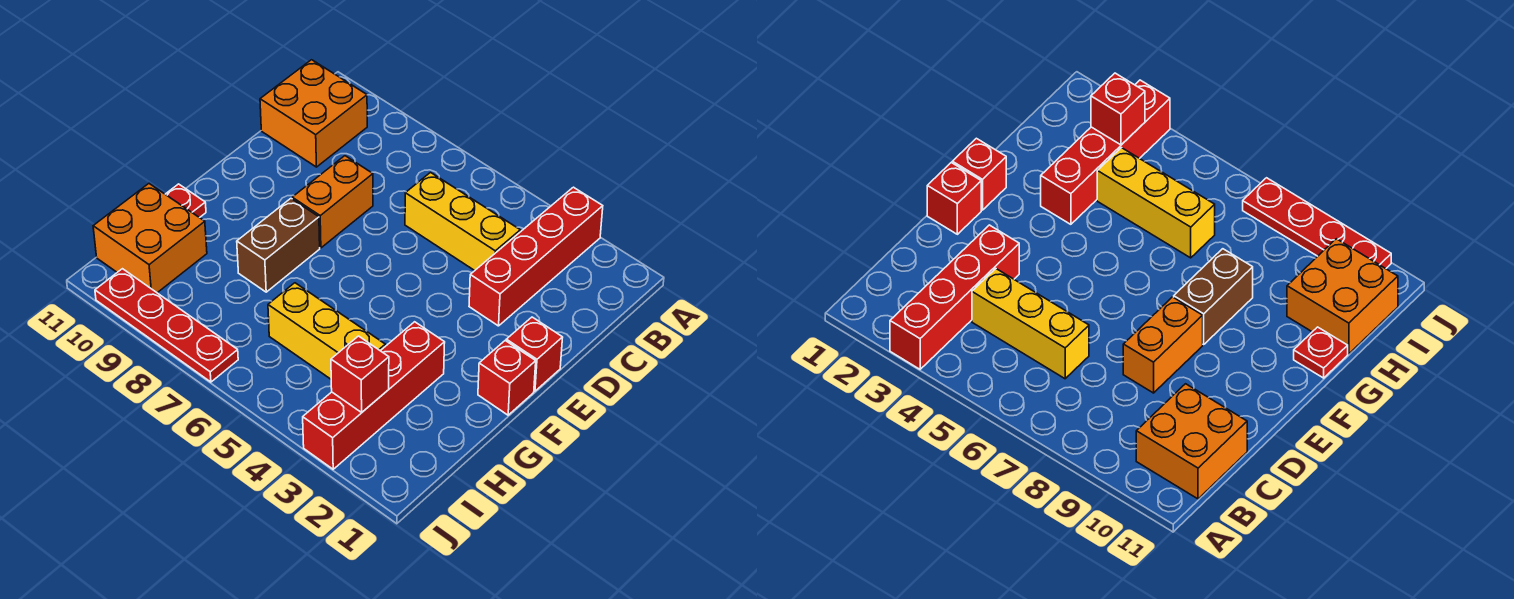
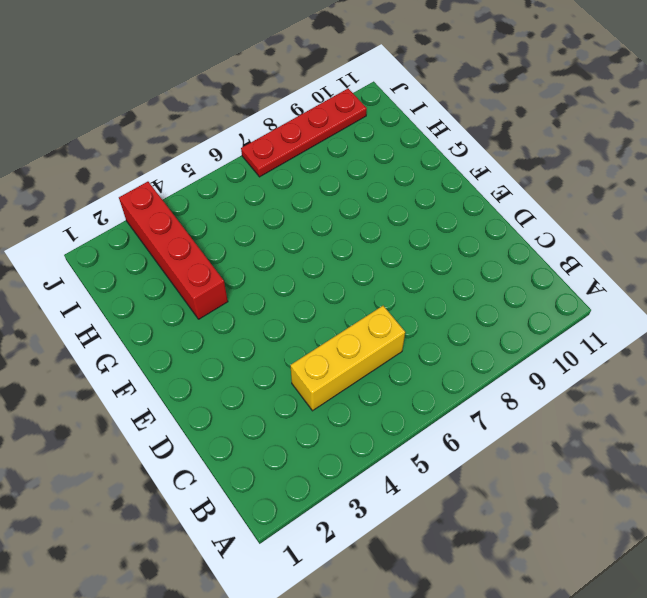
none -> red 1x4 brick [469,187,603,326]
none -> orange 2x2 brick [260,60,367,167]
none -> orange 1x2 brick [292,156,373,248]

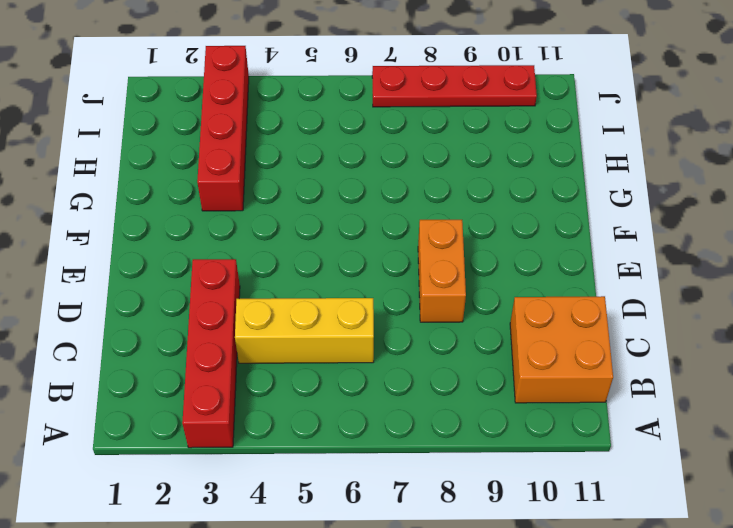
none -> red 1x1 brick [506,317,563,391]
none -> red 1x1 brick [478,341,536,415]
none -> brown 1x2 brick [237,199,320,292]

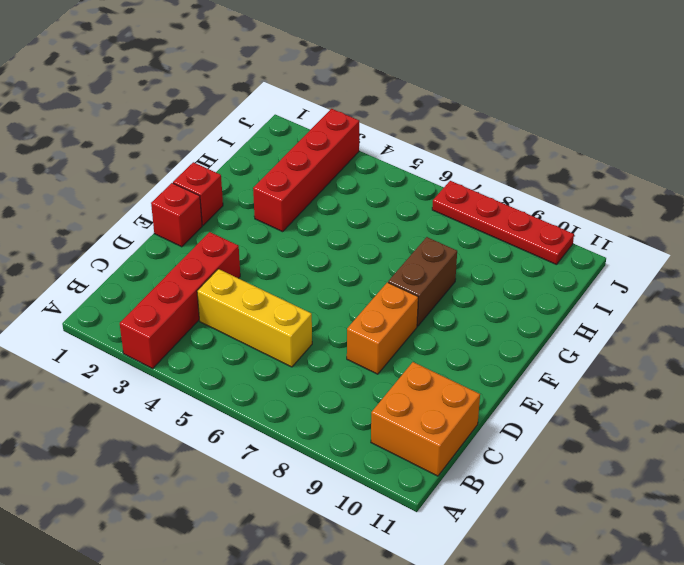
none -> red 1x1 plate [165,184,206,218]
none -> yellow 1x3 brick [268,283,385,379]
none -> orange 2x2 brick [93,184,207,293]

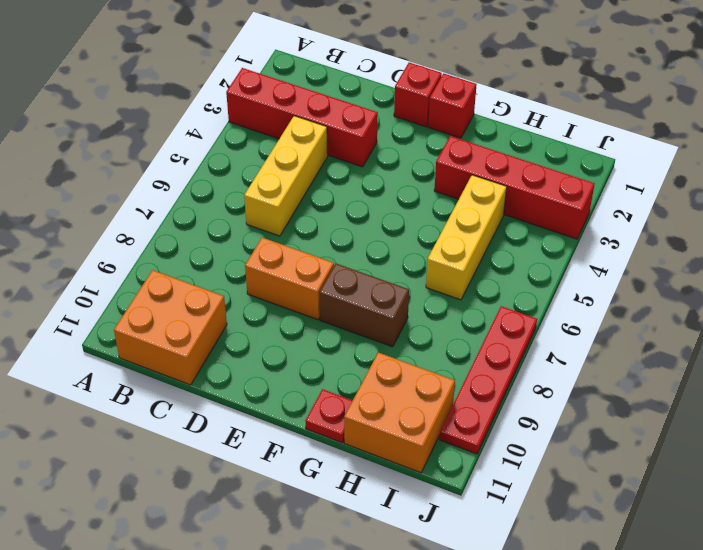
none -> red 1x1 brick [331,336,389,412]

